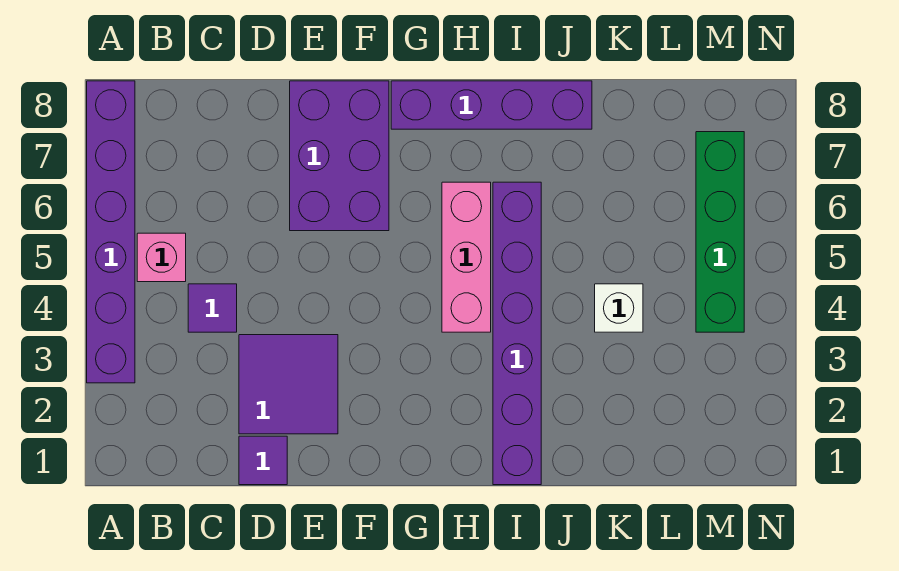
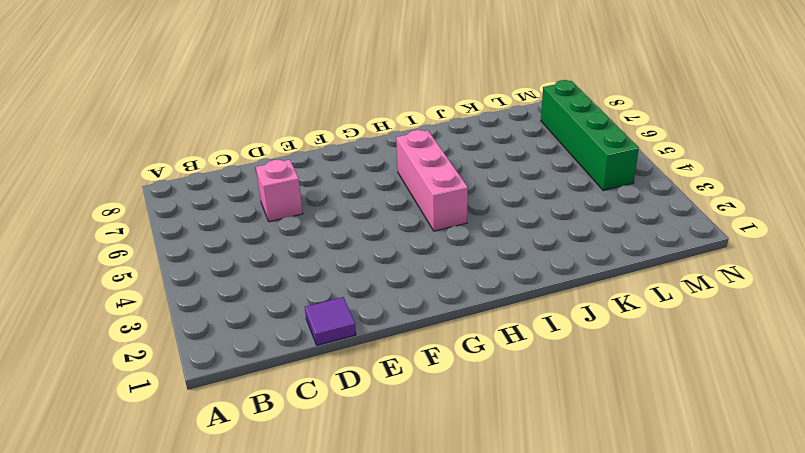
pink 1x1 brick [256,160,303,222] -> pink 1x1 brick moved to [137,233,186,282]
none -> purple 1x6 brick [87,81,135,383]
none -> purple 1x1 tile [188,284,237,332]

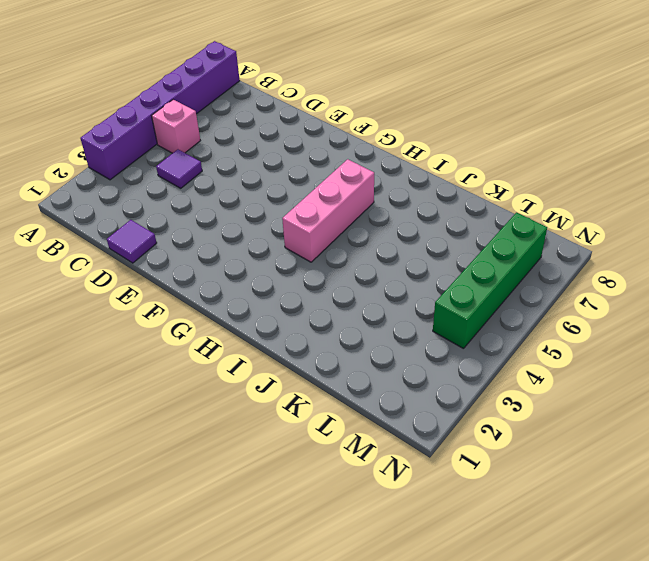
none -> purple 2x2 tile [239,335,338,434]
none -> purple 2x3 brick [290,81,389,231]

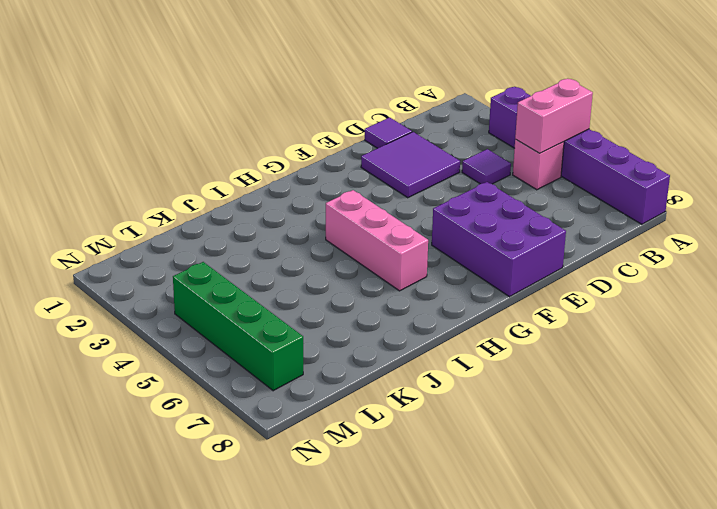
pink 1x2 brick [515,79,593,153] -> none
none -> purple 1x4 brick [391,81,592,129]
none -> purple 1x6 brick [493,182,541,485]

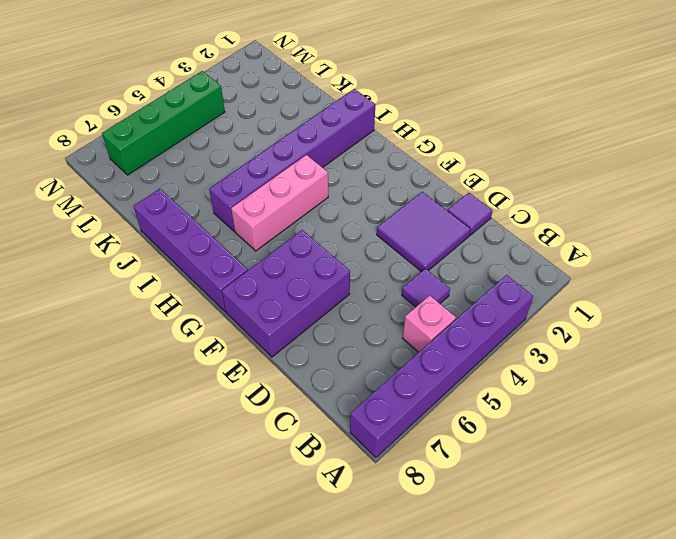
none -> white 1x1 brick [595,284,643,332]

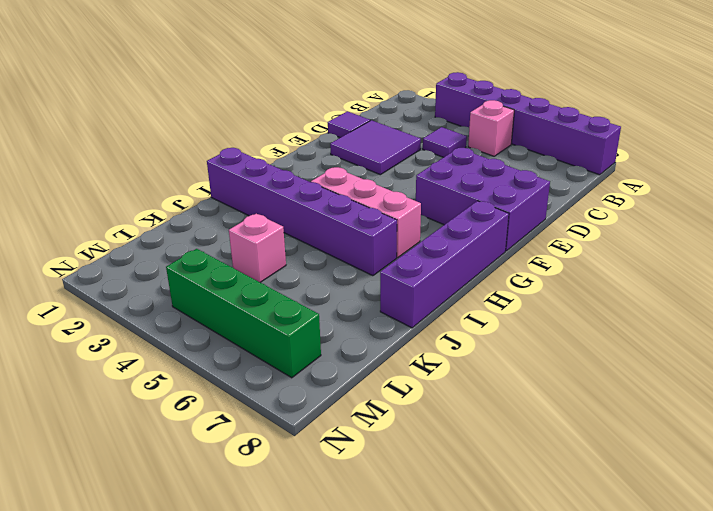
pink 1x1 brick [229,214,286,282] -> white 1x1 brick [595,284,643,332]

